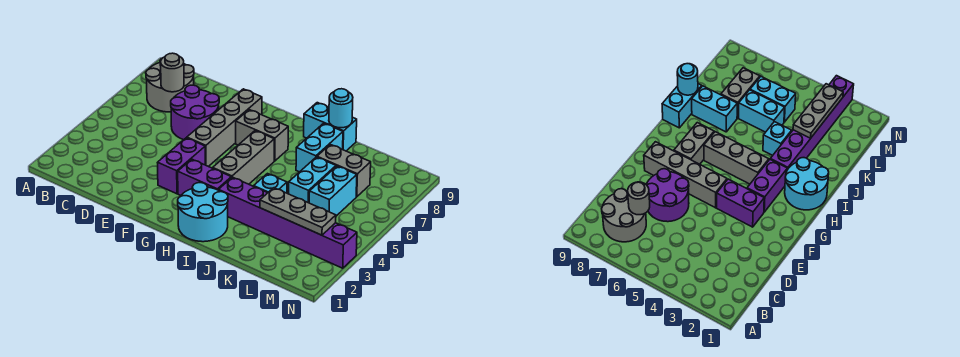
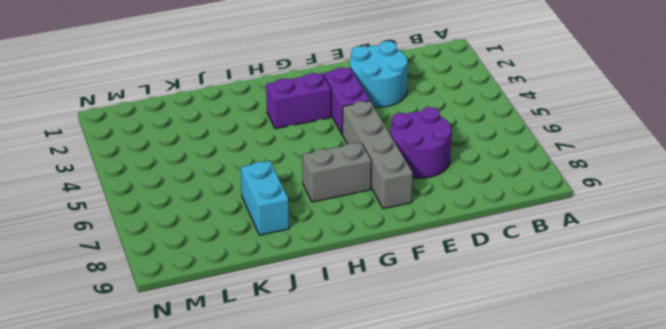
cyan 2x2 round brick [350,41,408,107] -> cyan 2x2 round brick moved to [178,183,228,242]
none -> grey 2x2 round brick [146,58,194,112]
none -> grey 1x3 brick [213,131,274,184]
none -> purple 1x6 brick [219,177,357,268]

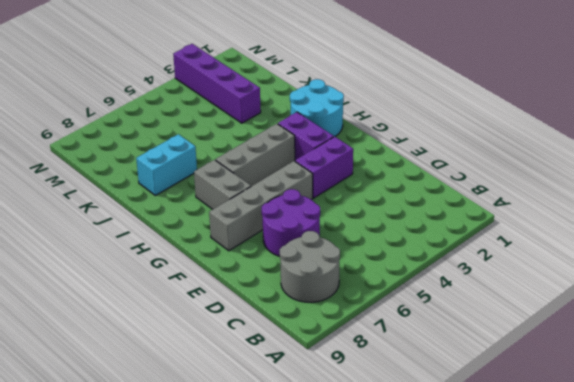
purple 1x4 brick [173,44,261,123] -> purple 1x6 brick [219,177,357,268]
none -> cyan 1x2 brick [304,103,357,151]
none -> cyan 1x1 brick [254,174,287,193]
none -> cyan 1x2 brick [289,157,336,203]

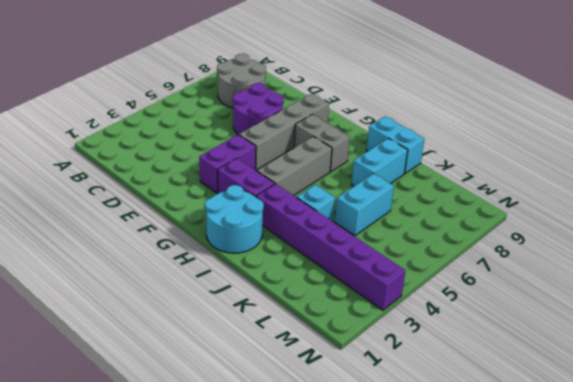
none -> grey 1x2 brick [317,144,371,197]
none -> cyan 1x2 brick [309,166,357,216]
none -> grey 1x1 round brick [161,53,184,92]

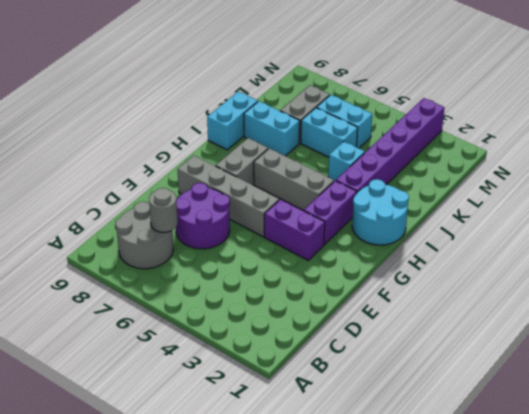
none -> cyan 1x1 round brick [329,89,353,128]
none -> grey 1x3 plate [260,188,336,235]

